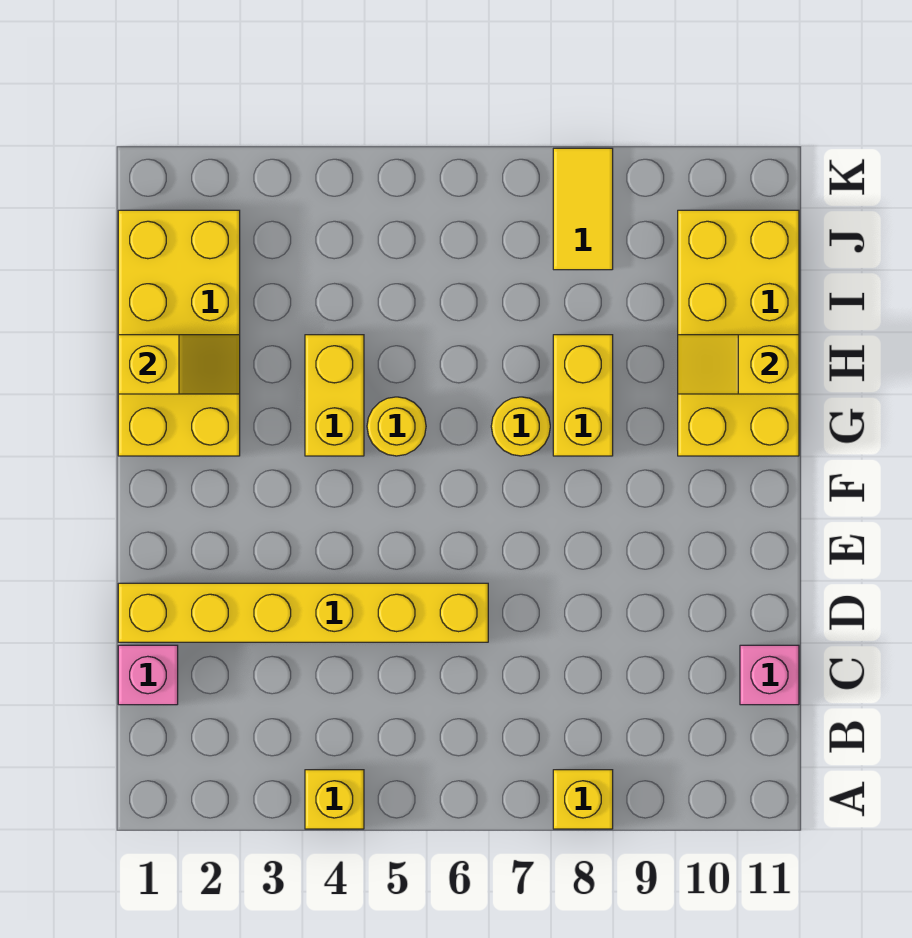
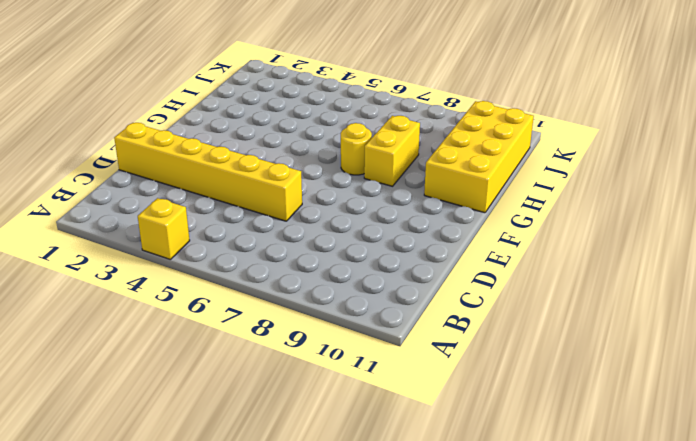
none -> yellow 1x1 brick [553,770,613,829]
none -> pink 1x1 brick [118,645,178,705]
none -> pink 1x1 brick [740,645,799,705]

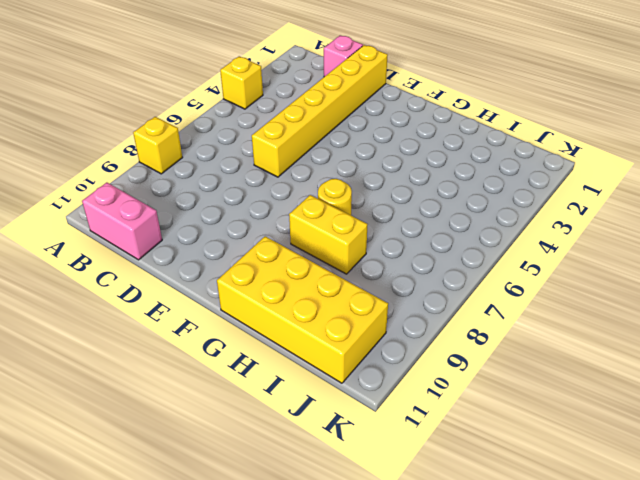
pink 1x2 brick [82,183,162,260] -> pink 1x1 brick [740,645,799,705]
none -> yellow 2x4 brick [118,210,240,456]
none -> yellow 1x2 brick [305,335,364,456]
none -> yellow 1x1 round brick [367,397,426,456]

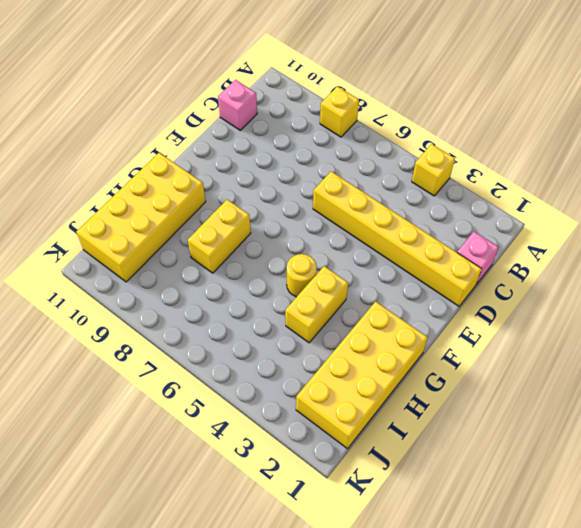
none -> yellow 1x1 round brick [491,397,550,456]
none -> yellow 1x2 tile [553,148,613,270]
none -> yellow 1x2 slope [118,335,240,394]

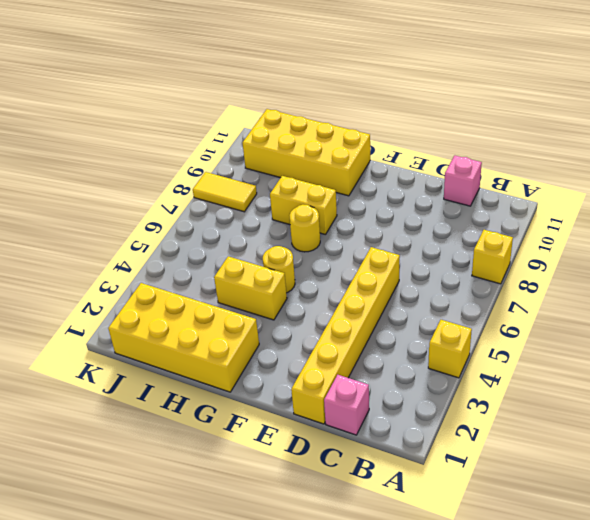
none -> yellow 1x2 slope [118,335,240,394]
none -> yellow 1x2 slope [678,335,799,394]

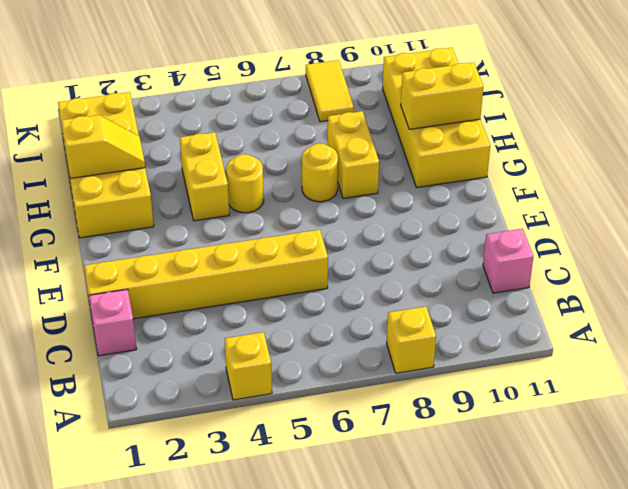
yellow 1x2 brick [401,62,483,129] -> yellow 1x2 slope [678,335,799,394]

